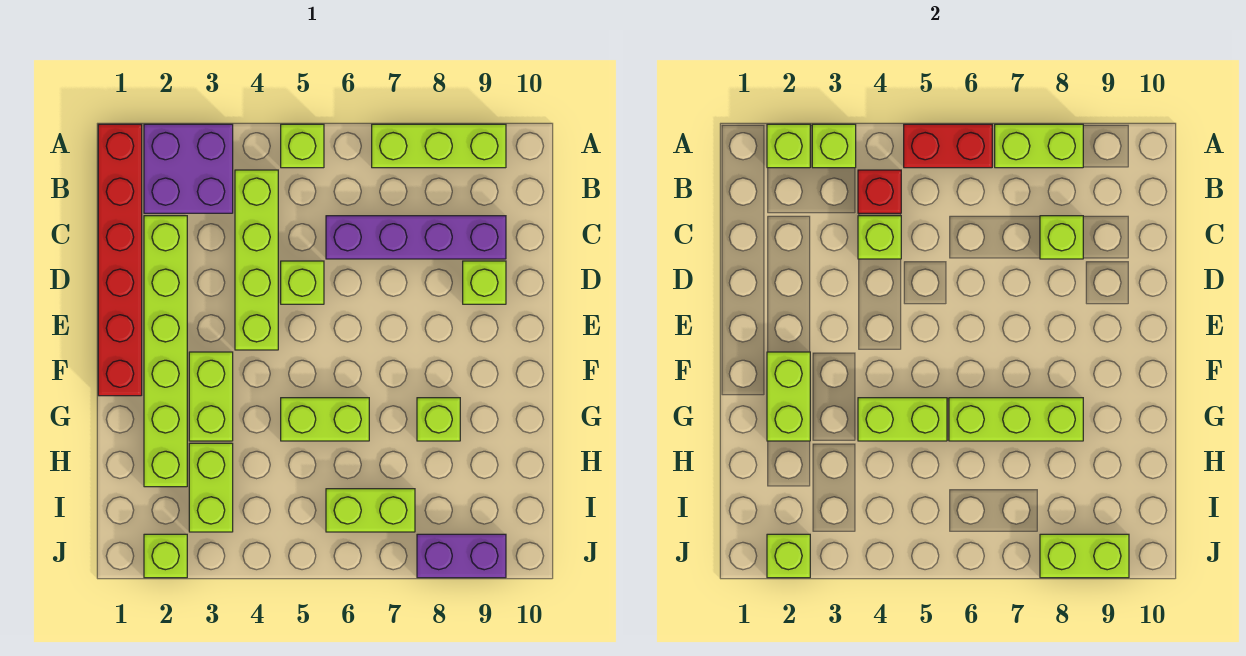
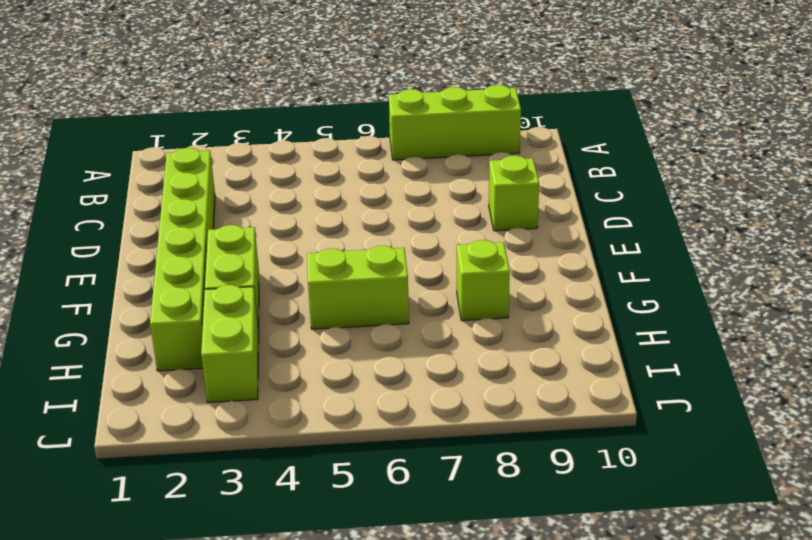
none -> red 1x6 brick [98,124,142,396]
none -> purple 2x2 brick [144,124,233,213]
none -> lime 1x1 brick [281,124,324,168]

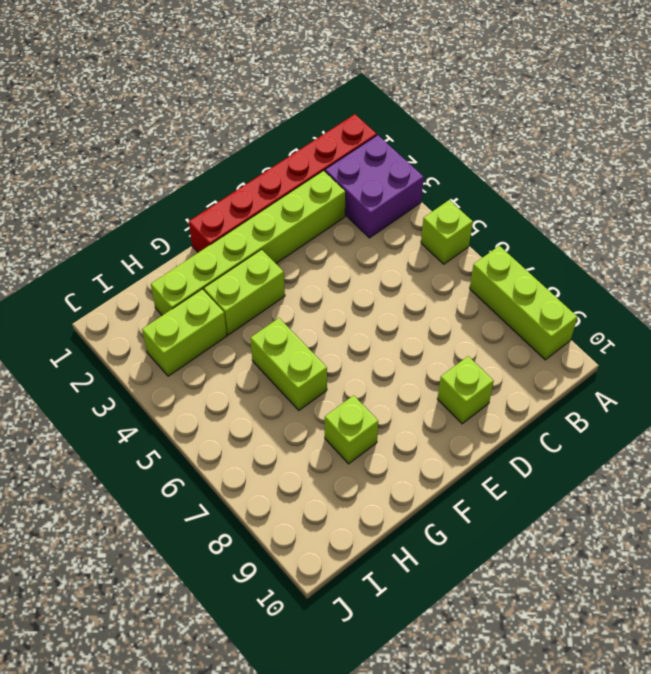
none -> lime 1x4 brick [235,170,278,350]
none -> purple 1x4 brick [326,216,506,259]
none -> lime 1x1 brick [281,261,324,304]

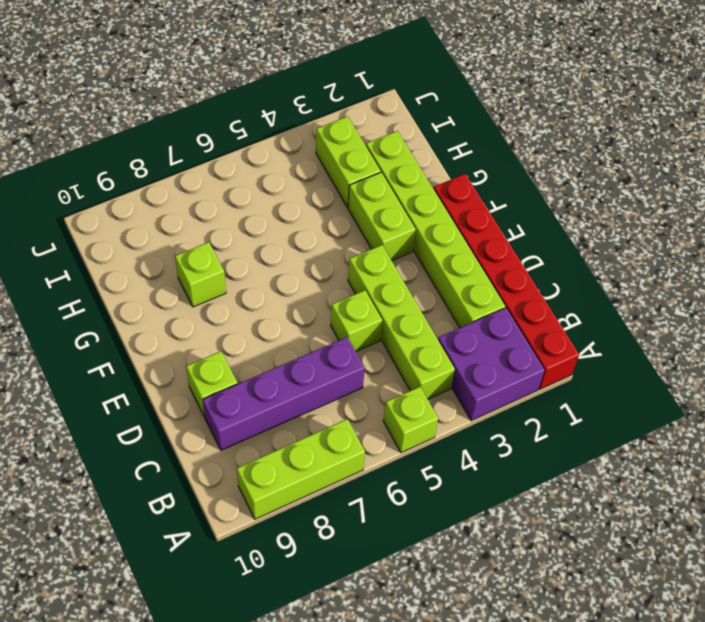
none -> lime 1x2 brick [281,398,369,441]
none -> lime 1x2 brick [326,489,415,532]
none -> lime 1x1 brick [144,534,187,578]

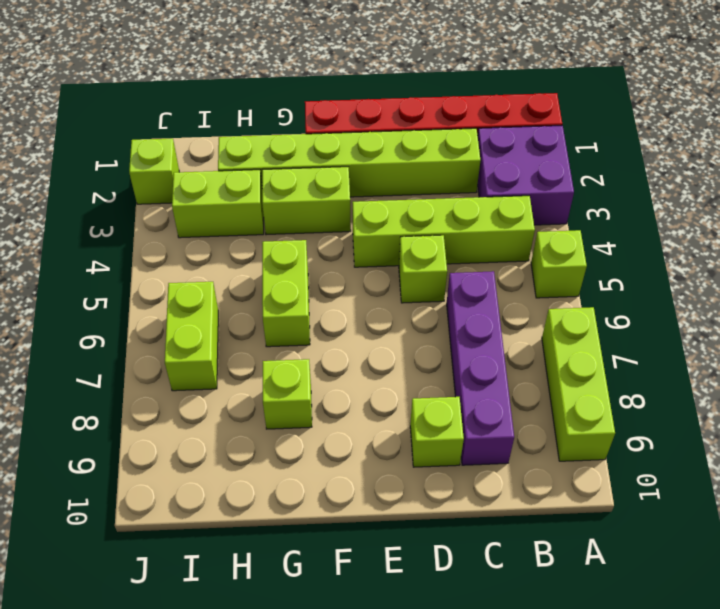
none -> purple 1x2 brick [417,534,506,578]
none -> lime 1x1 brick [767,124,810,168]
none -> lime 1x1 brick [812,124,856,168]

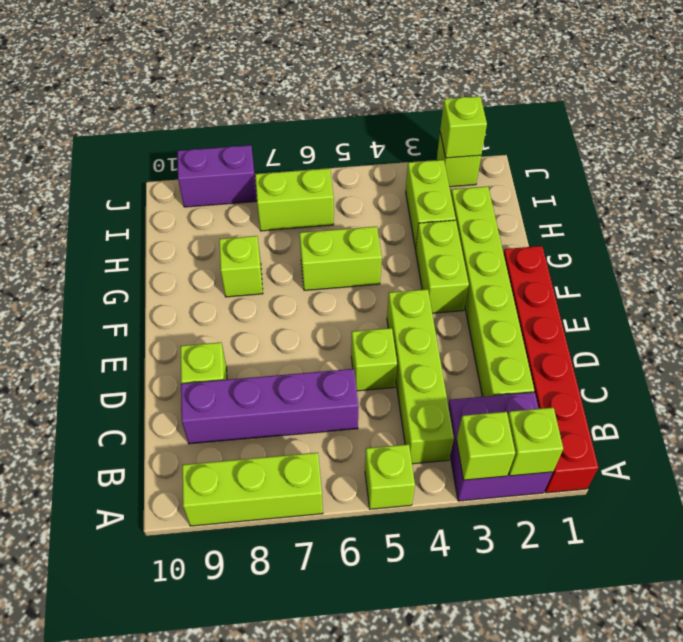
none -> red 1x2 brick [904,124,992,168]
none -> lime 1x2 brick [995,124,1083,168]
none -> red 1x1 brick [858,170,901,213]

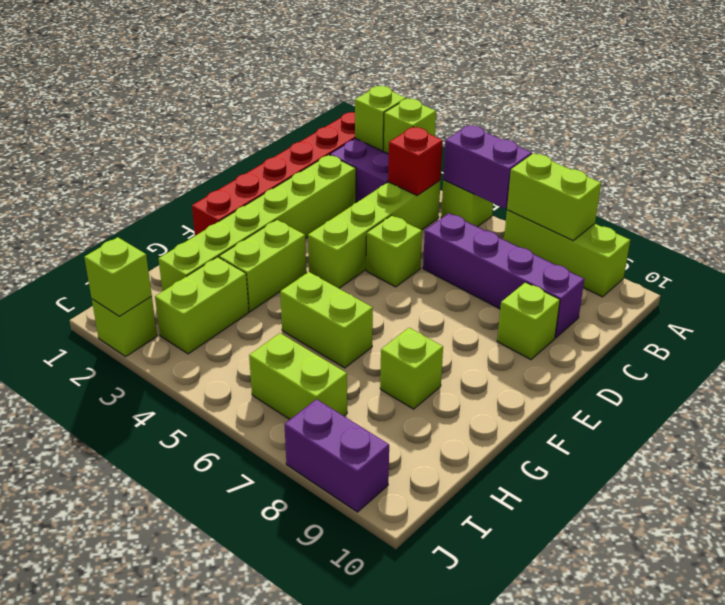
purple 1x2 brick [443,125,532,209] -> red 1x2 brick [904,124,992,168]
none -> lime 1x1 brick [858,216,901,259]
none -> lime 1x1 brick [1040,216,1083,259]
none -> lime 1x2 brick [767,352,810,441]

